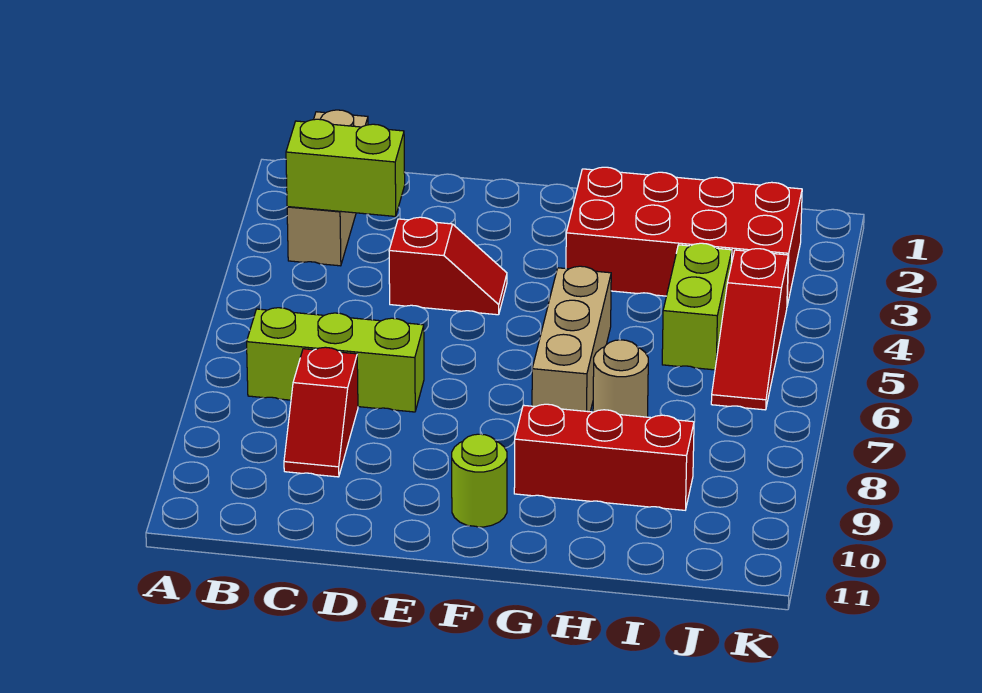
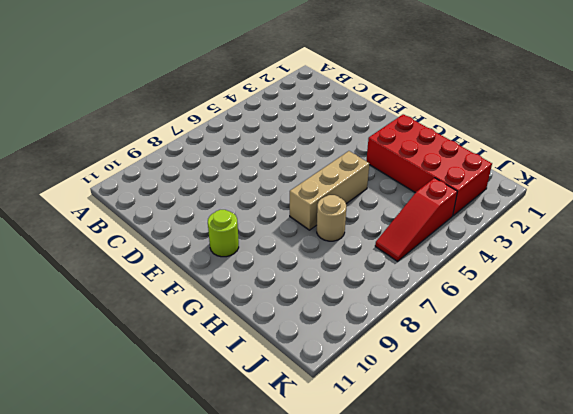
none -> tan 1x3 brick [287,110,368,266]
none -> lime 1x3 brick [247,308,424,412]
none -> red 1x2 slope [284,347,358,477]

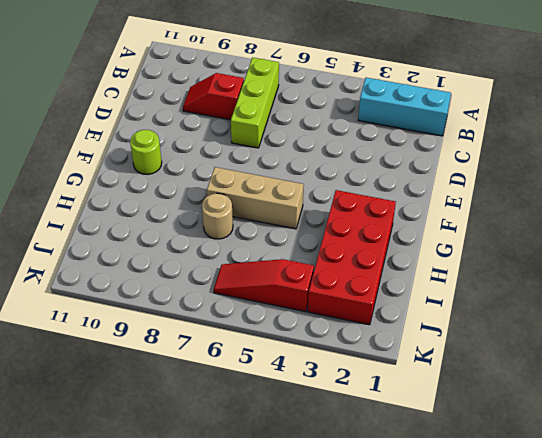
cyan 1x3 brick [358,78,451,136] -> tan 1x3 brick [287,110,368,266]
none -> red 1x2 slope [389,217,507,315]
none -> red 1x3 brick [514,404,694,510]
none -> lime 1x2 brick [662,243,732,370]

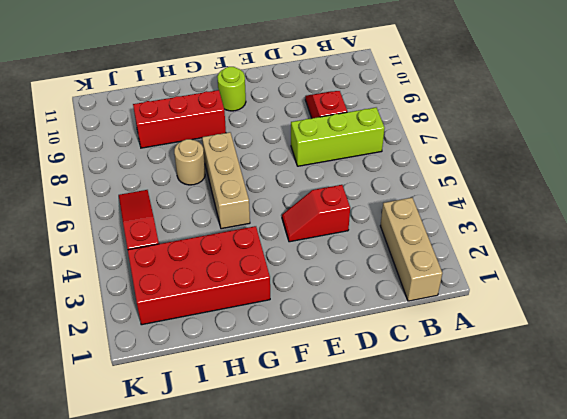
none -> lime 1x2 brick [662,243,732,370]
none -> lime 1x2 brick [286,119,405,216]

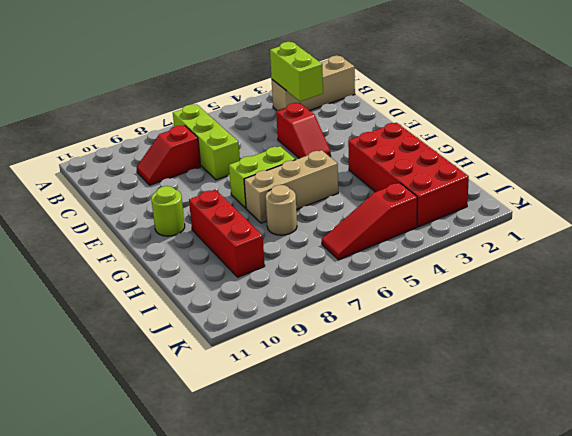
lime 1x2 brick [229,146,295,208] -> lime 1x2 brick moved to [662,243,732,370]

